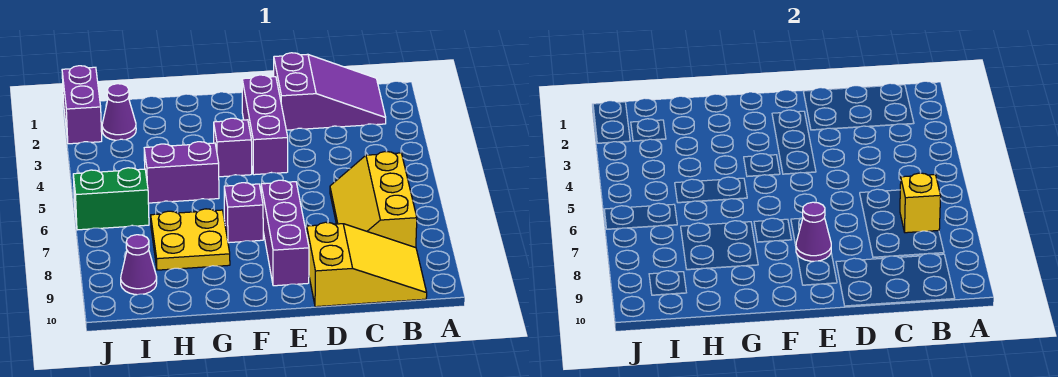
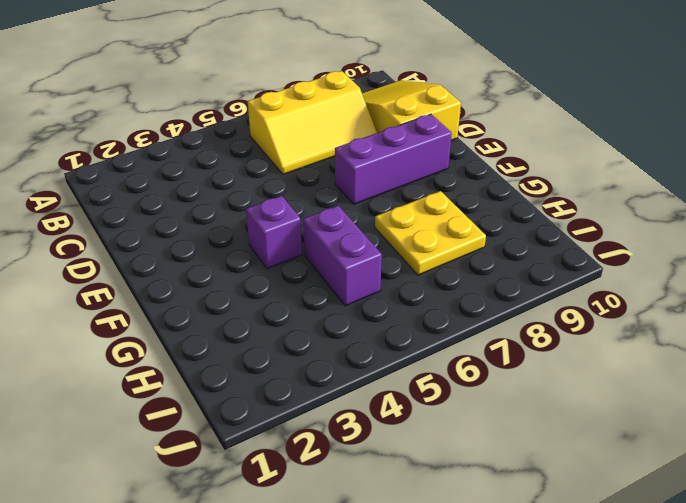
none -> purple 2x3 slope [274,53,386,130]
none -> purple 1x3 brick [242,75,288,175]
none -> purple 1x1 brick [224,183,263,243]

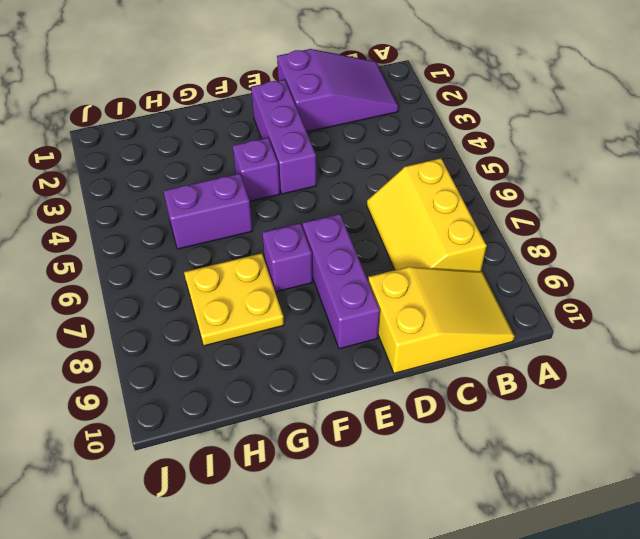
none -> purple 1x1 cone [102,84,136,140]
none -> green 1x2 brick [73,168,149,230]
none -> purple 1x1 cone [121,235,157,295]

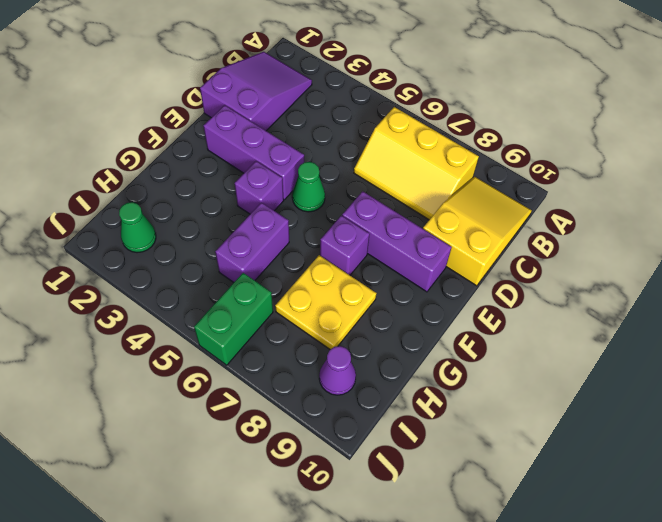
green 1x1 cone [292,162,325,212] -> none
green 1x1 cone [119,202,156,253] -> purple 1x1 cone [102,84,136,140]
none -> purple 1x2 brick [62,66,102,144]
none -> yellow 1x1 brick [900,173,941,233]
none -> purple 1x1 cone [796,202,831,261]

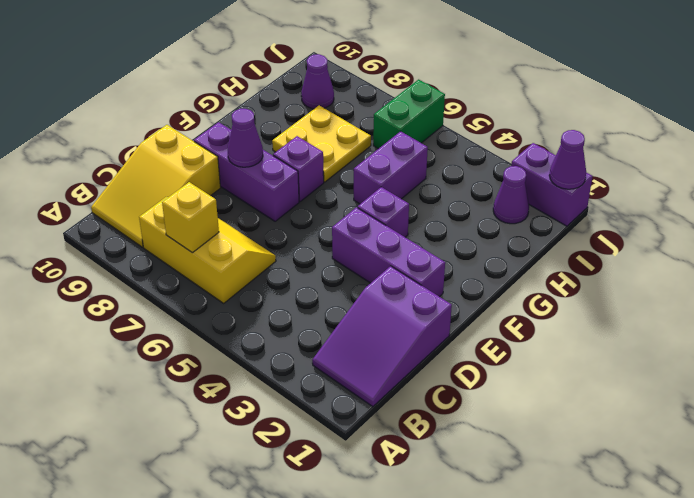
purple 1x1 cone [549,130,586,189] -> none

